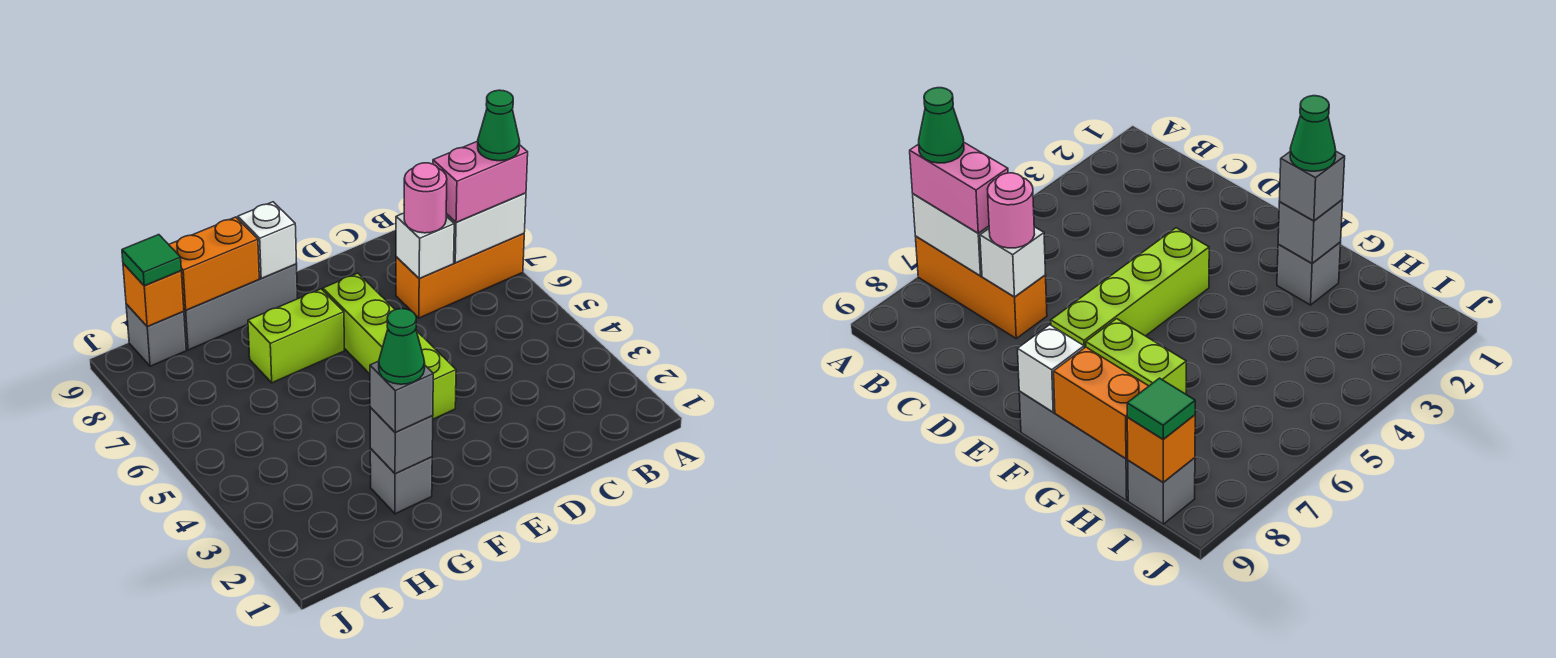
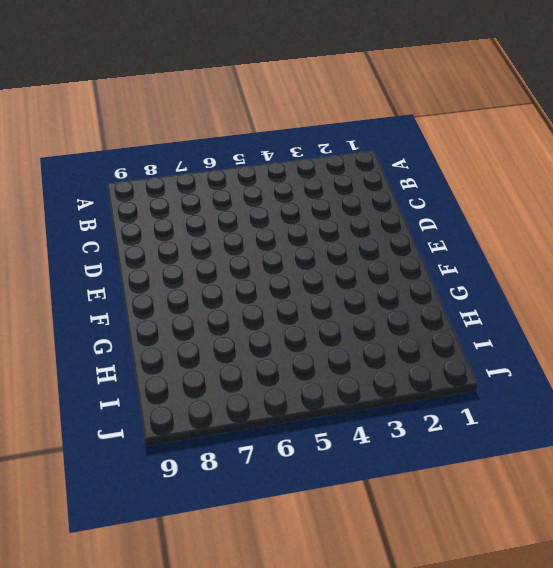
none -> orange 1x3 brick [396,233,524,318]
none -> lime 1x4 brick [323,273,456,419]
none -> lime 1x2 brick [248,289,344,383]

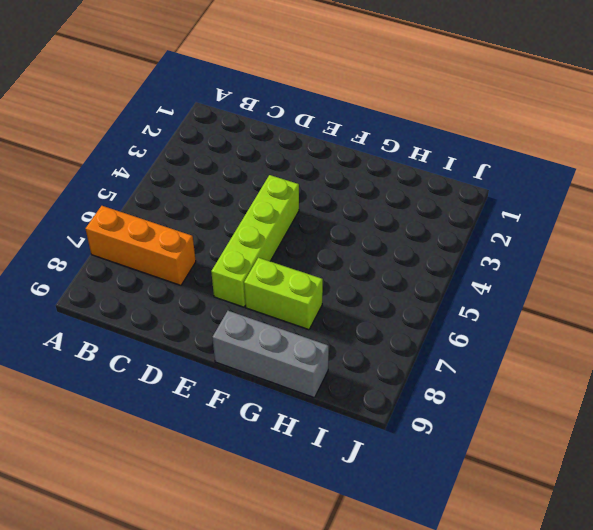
none -> grey 1x1 brick [370,449,432,514]
none -> grey 1x1 brick [126,304,186,366]
none -> white 1x2 brick [446,193,526,263]

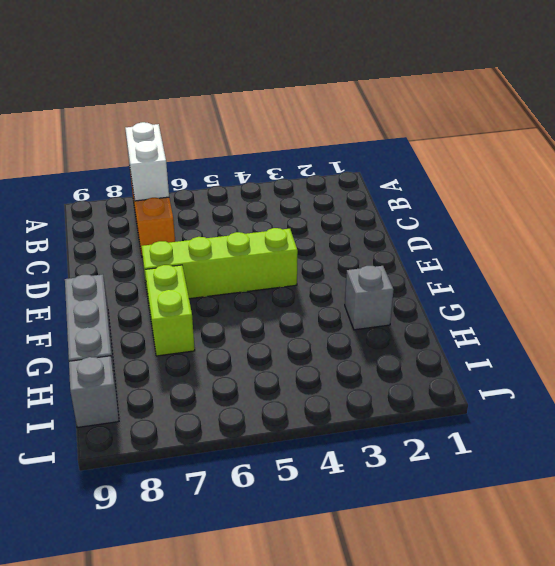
none -> white 1x1 brick [396,213,454,279]
none -> white 1x1 brick [238,202,297,278]
none -> grey 1x1 brick [370,407,433,474]

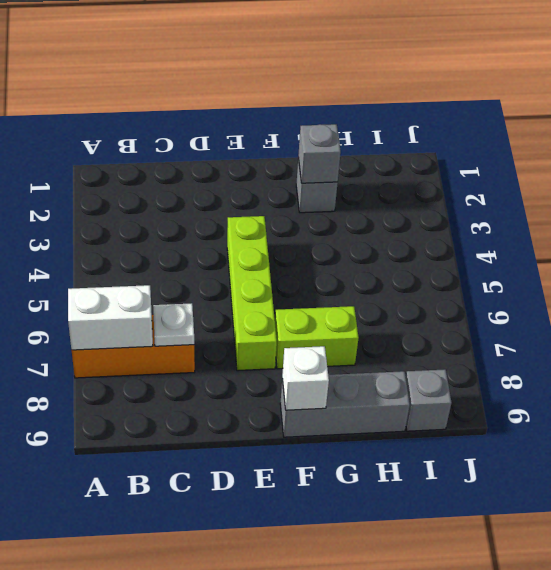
white 1x1 plate [153,303,194,346] -> white 1x1 brick [396,213,454,279]
none -> orange 1x2 brick [169,217,259,310]
none -> orange 1x1 brick [123,263,184,327]
none -> pink 1x2 brick [433,141,528,223]

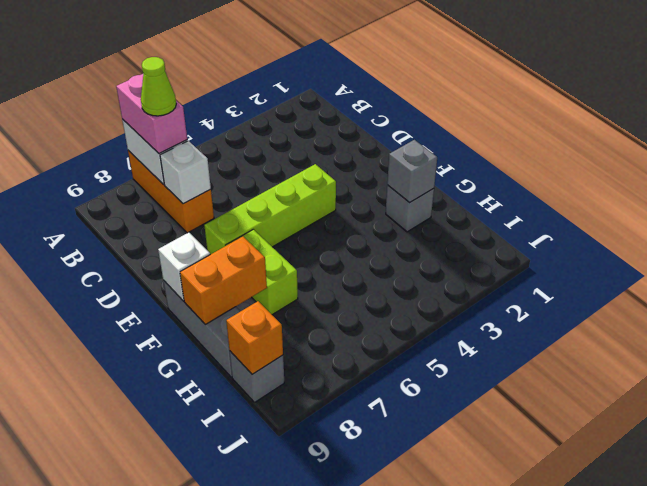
lime 1x1 cone [141,57,176,116] -> none
orange 1x2 brick [180,237,267,324] -> orange 1x2 brick turned to [169,217,259,310]
none -> pink 1x1 round brick [404,163,447,233]
none -> grey 1x1 brick [370,361,433,433]
none -> green 1x1 tile [122,235,181,286]

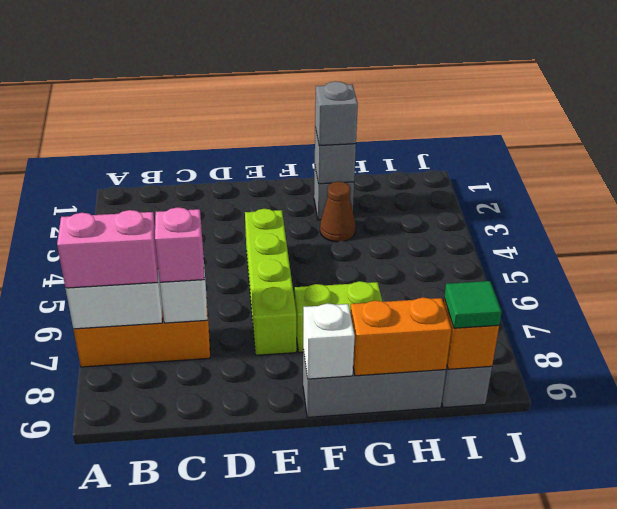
pink 1x1 brick [155,207,204,282] -> pink 1x1 round brick [404,163,447,233]
brown 1x1 cone [320,182,356,242] -> none
none -> green 1x1 cone [478,90,520,161]
none -> green 1x1 cone [379,309,425,384]

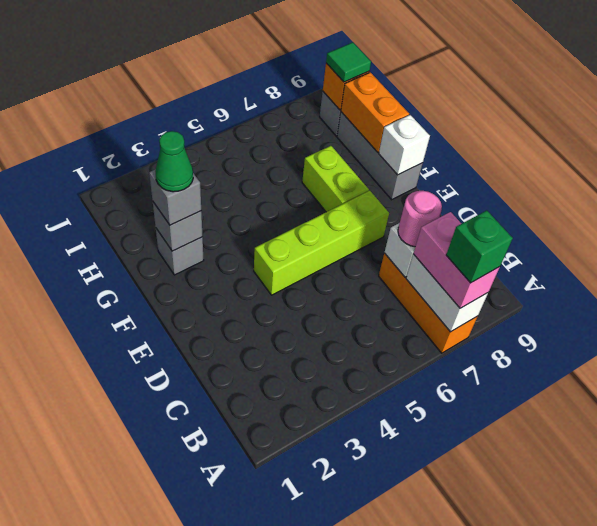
green 1x1 brick [446,210,513,283] -> green 1x1 cone [478,90,520,161]

